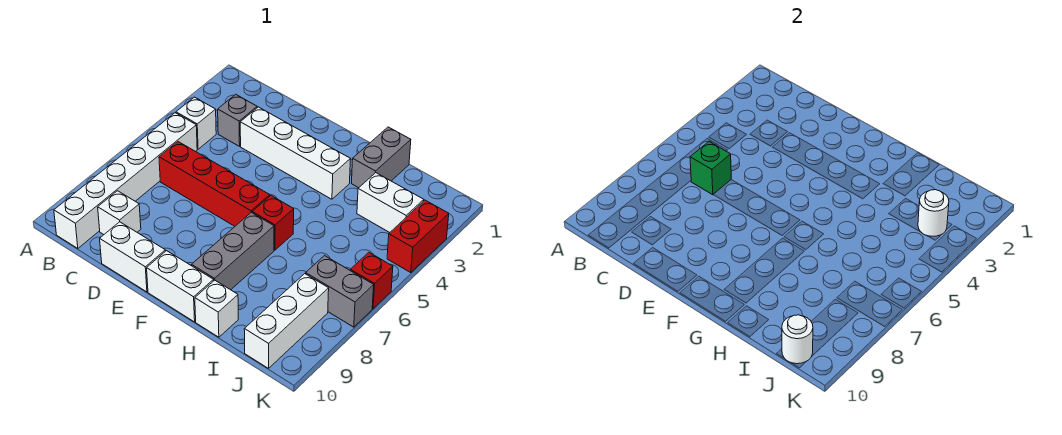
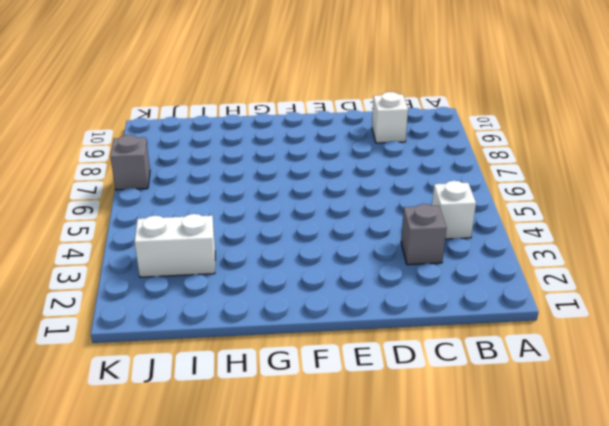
grey 1x1 brick [110,135,150,190] -> grey 1x2 brick [306,256,374,327]
none -> white 1x6 brick [54,113,197,248]
none -> red 1x4 brick [159,142,270,226]
none -> white 1x4 brick [240,107,350,199]

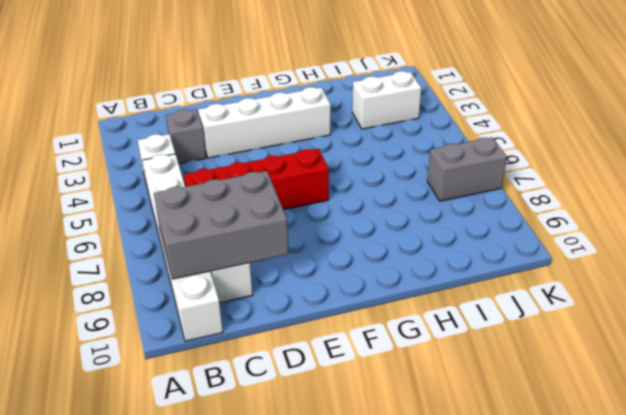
grey 2x3 brick [154,171,289,279] -> none
none -> white 1x2 brick [100,222,165,292]
none -> white 1x2 brick [147,251,214,322]
none -> red 1x1 brick [252,196,294,250]

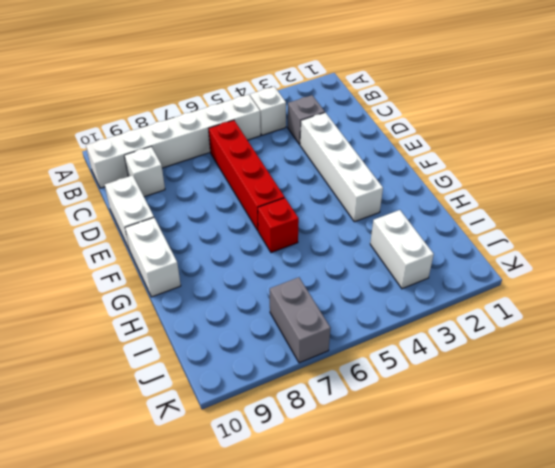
none -> grey 1x3 brick [191,212,274,290]
none -> grey 1x2 brick [352,127,411,188]
none -> white 1x1 brick [195,280,238,337]

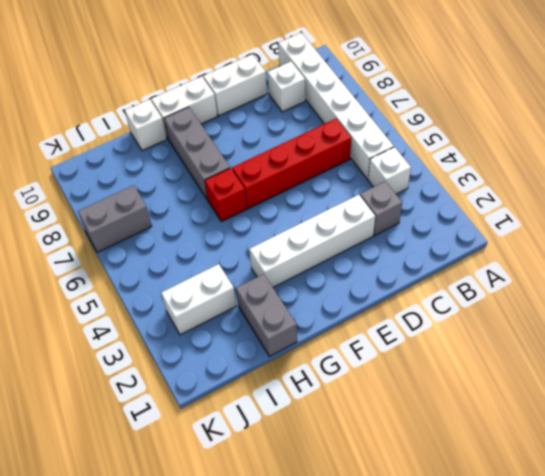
none -> white 1x3 brick [244,274,329,368]
none -> red 1x2 brick [387,200,449,273]
none -> red 1x1 brick [350,253,393,309]

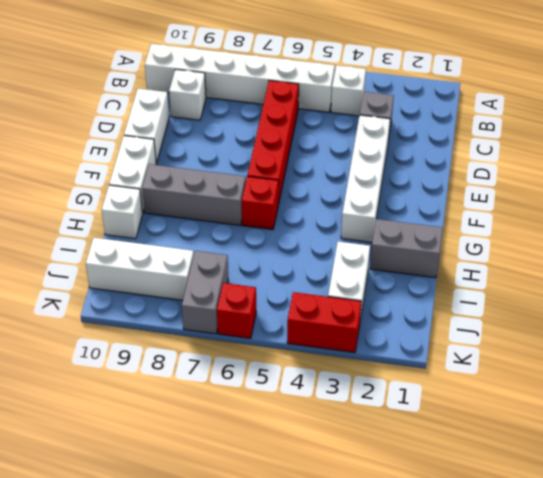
none -> green 1x1 brick [690,142,731,195]
none -> white 1x1 round brick [918,190,949,236]
none -> white 1x1 round brick [782,315,813,364]

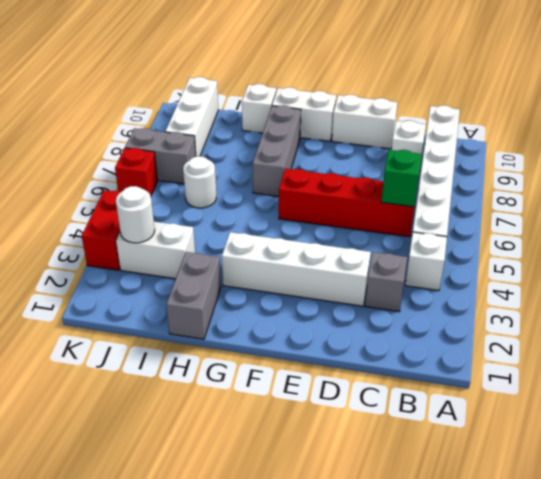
white 1x1 round brick [183,156,216,208] -> white 1x1 round brick moved to [782,315,813,364]
none -> red 1x1 brick [252,196,294,250]

